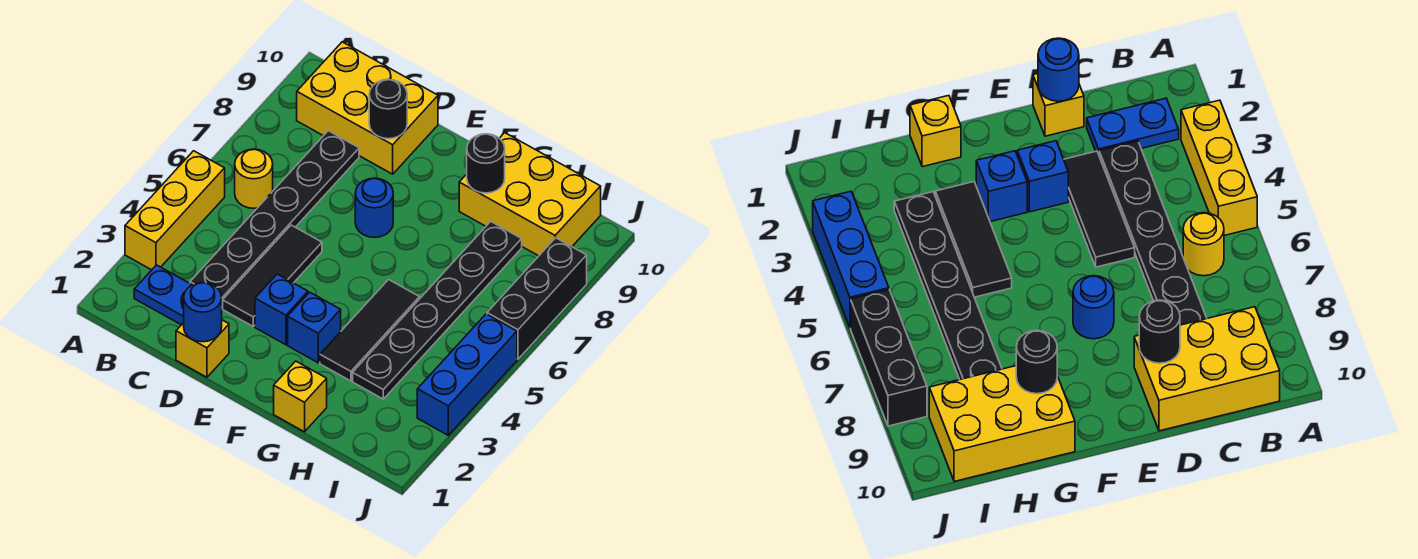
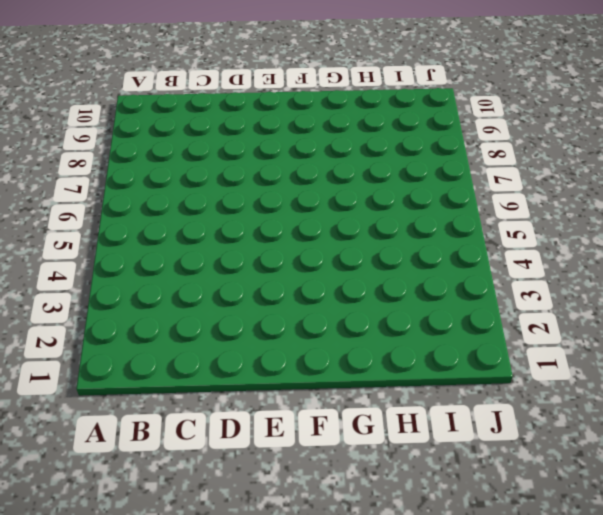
none -> yellow 1x3 brick [125,151,225,270]
none -> blue 1x2 plate [134,265,192,325]
none -> yellow 1x1 round brick [235,149,273,208]

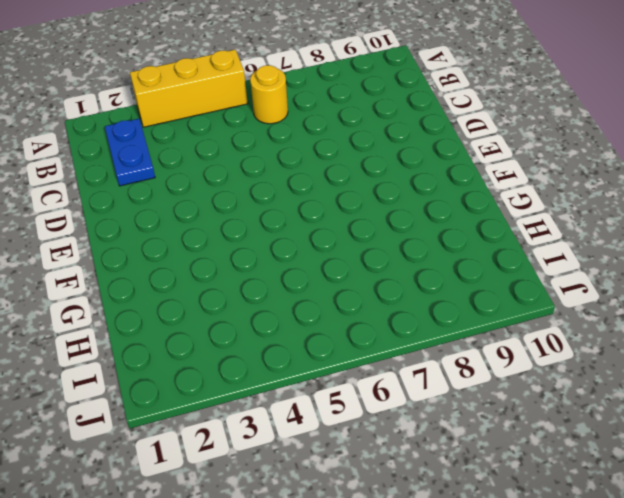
none -> yellow 2x3 brick [297,42,438,174]
none -> black 1x6 plate [190,131,359,307]
none -> yellow 1x1 brick [176,320,229,377]

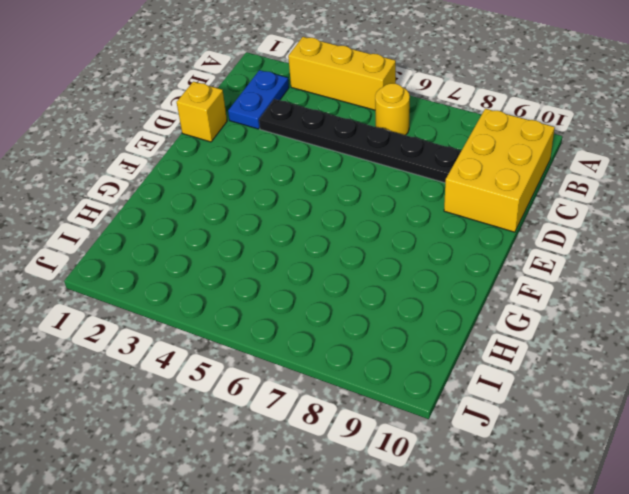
none -> black 1x3 tile [223,225,322,326]
none -> blue 1x1 brick [255,274,308,345]
none -> blue 1x1 round brick [355,178,393,237]

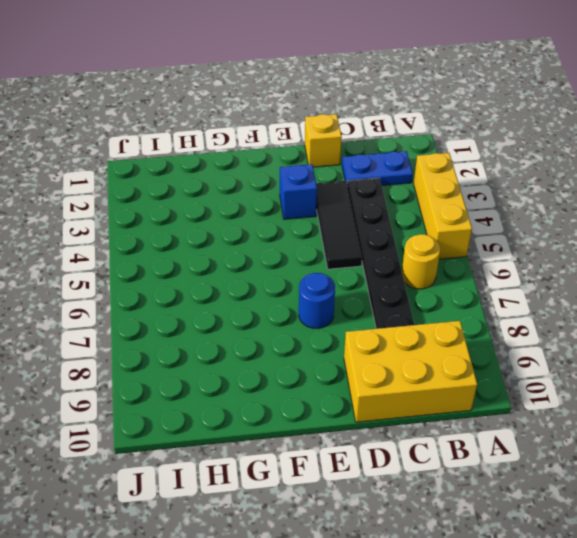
none -> blue 1x1 brick [288,292,341,363]
none -> yellow 1x1 brick [274,361,327,432]
none -> black 1x3 tile [320,280,419,381]

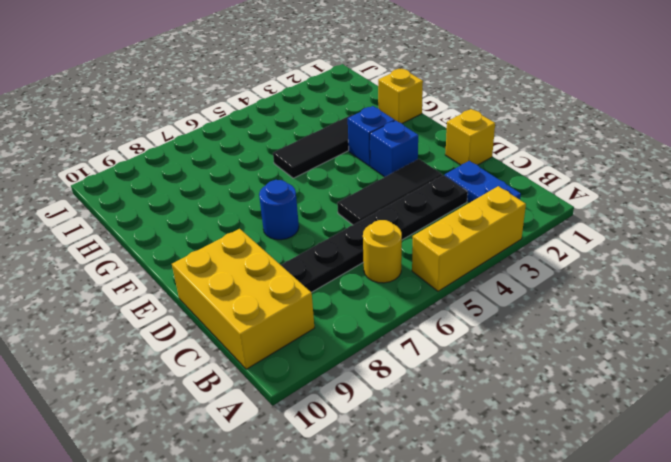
none -> yellow 2x3 brick [459,133,601,256]
none -> black 1x6 plate [353,222,522,399]
none -> blue 1x3 brick [417,314,517,435]

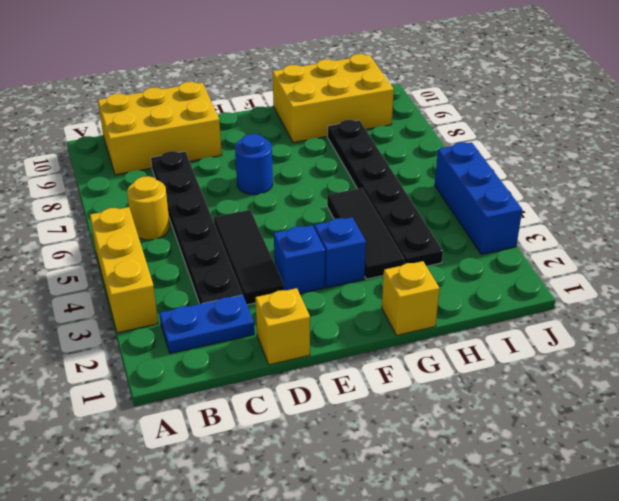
none -> black 1x3 brick [487,238,587,359]
none -> blue 1x1 round brick [184,283,222,342]
none -> black 1x1 round brick [369,79,407,139]

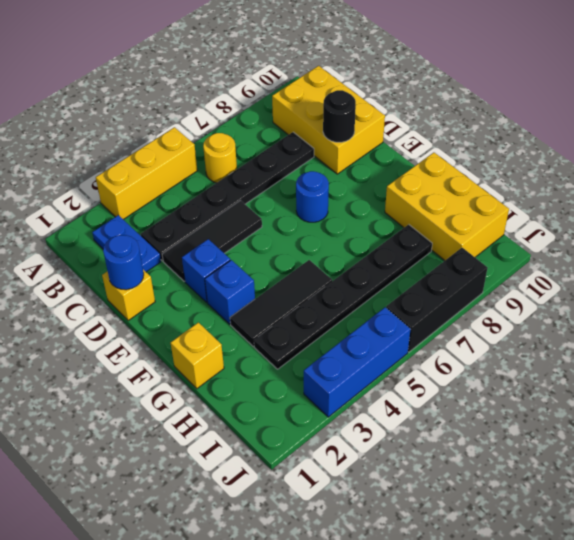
none -> black 1x1 round brick [467,134,505,193]

